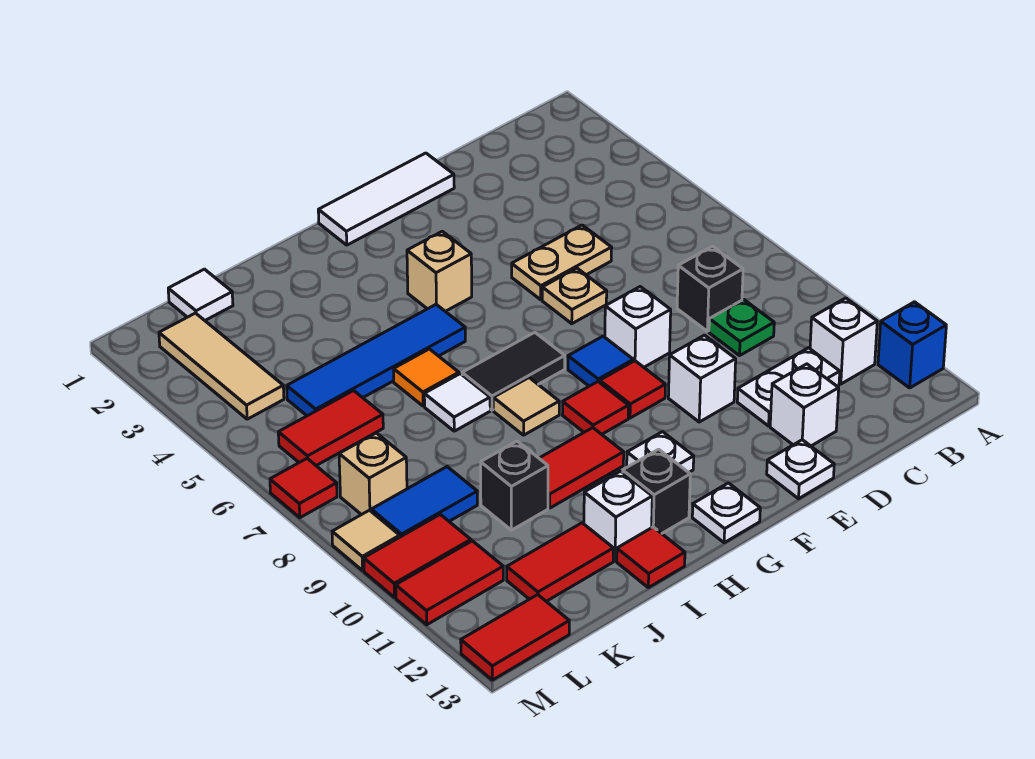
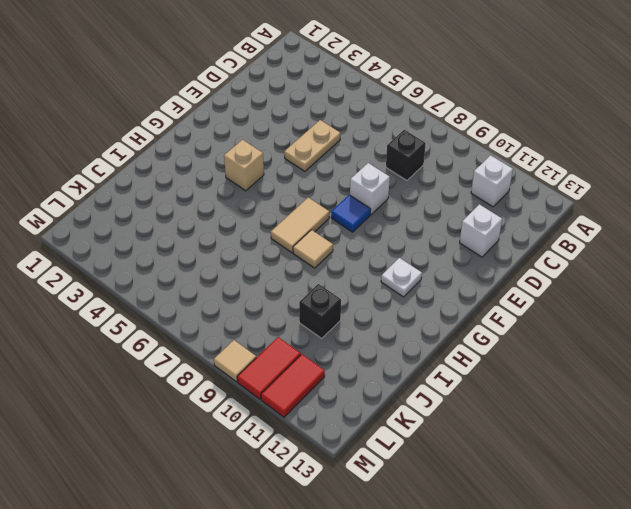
tan 1x2 tile [271,198,329,253] -> black 1x2 tile [462,332,565,410]
none -> blue 1x1 brick [878,302,946,388]
none -> green 1x1 plate [709,299,774,356]
none -> white 1x2 plate [737,348,840,426]
none -> white 1x3 tile [318,153,454,245]

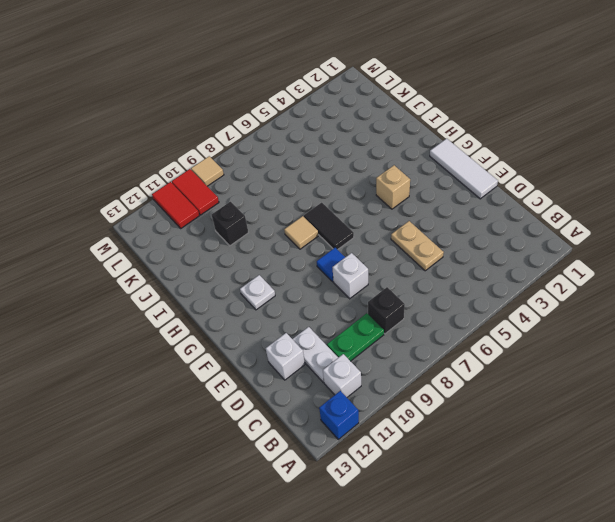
green 1x2 plate [327,313,384,361] -> green 1x1 plate [709,299,774,356]
none -> tan 1x1 plate [542,268,607,324]
none -> white 1x1 brick [668,335,736,422]
none -> white 1x1 plate [767,440,834,499]
none -> red 1x1 tile [600,361,665,418]

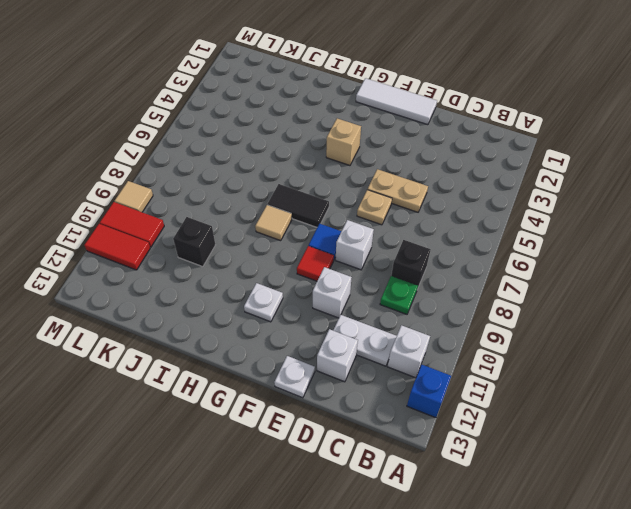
none -> red 1x1 tile [563,382,629,434]
none -> white 1x1 plate [692,483,760,543]
none -> blue 1x4 tile [287,305,465,416]
none -> red 1x2 tile [539,428,624,508]

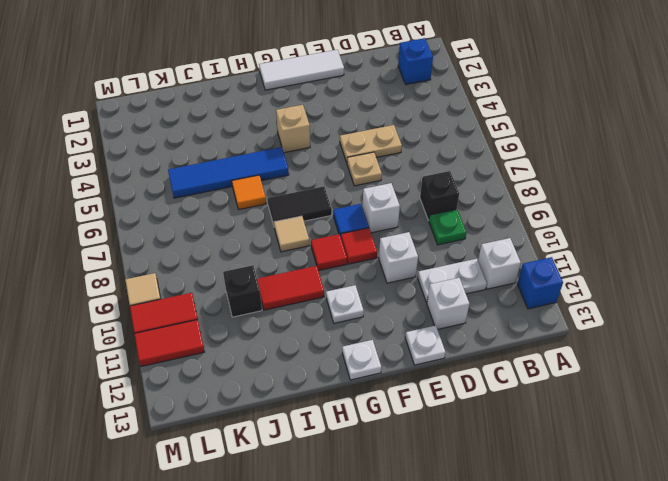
blue 1x1 brick [398,38,433,84] -> none
none -> black 1x1 brick [623,449,690,533]
none -> white 1x1 tile [424,374,490,431]
none -> white 1x1 brick [584,471,652,561]
none -> red 1x1 tile [617,527,685,588]

